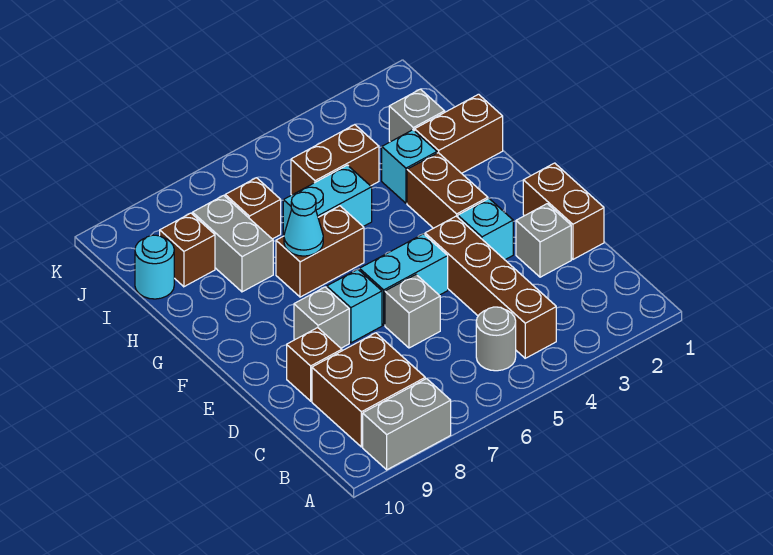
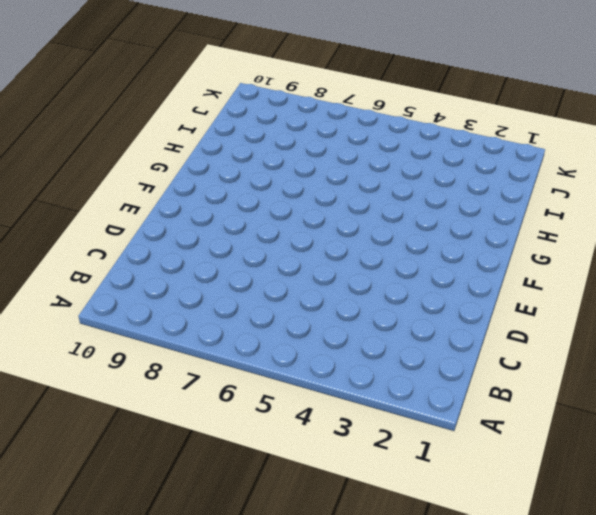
none -> grey 1x2 brick [363,378,451,470]
none -> brown 1x4 brick [425,216,556,358]
none -> grey 1x1 round brick [476,307,516,371]

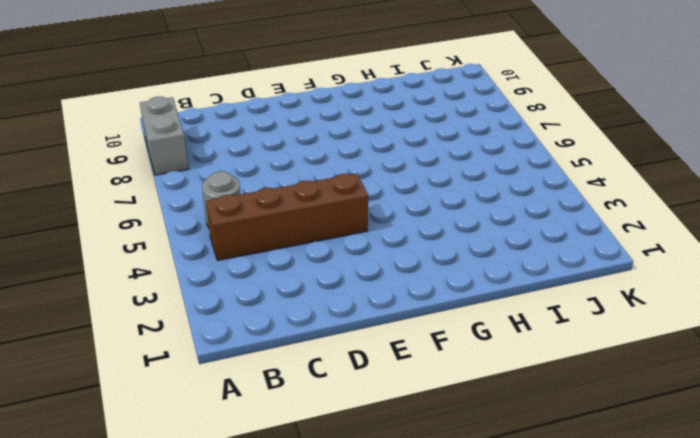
none -> brown 2x2 brick [312,333,425,447]
none -> brown 1x2 brick [523,163,604,259]
none -> grey 1x1 brick [516,204,571,277]

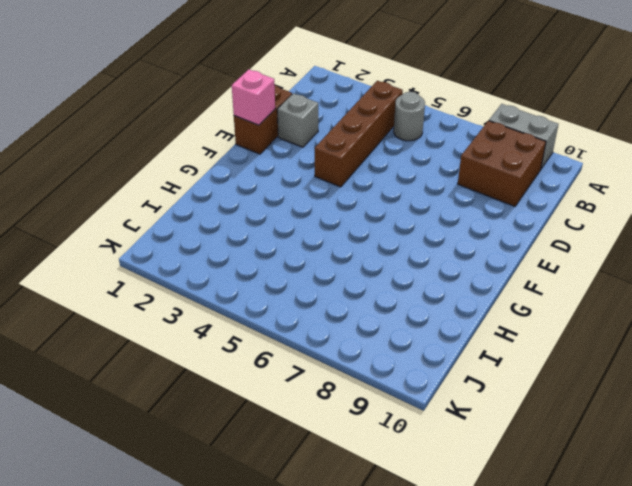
pink 1x1 brick [232,69,275,125] -> none
none -> grey 1x1 brick [385,275,440,348]
none -> brown 1x1 brick [287,328,342,401]
none -> cyan 1x1 brick [458,199,513,260]

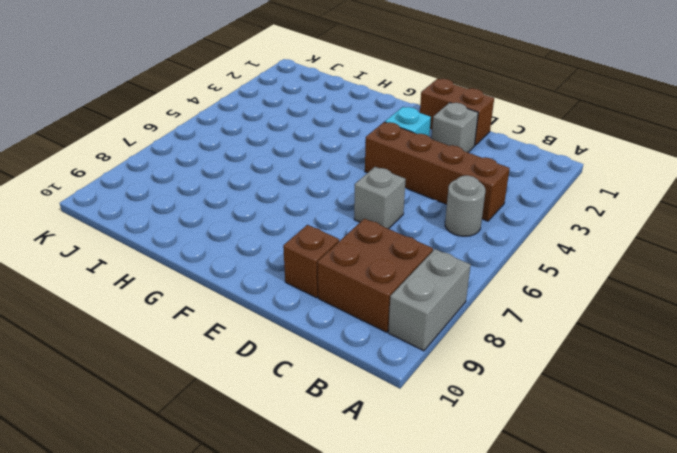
none -> cyan 1x2 brick [360,234,448,325]
none -> cyan 1x1 brick [327,269,382,343]
none -> grey 1x1 brick [294,287,349,348]

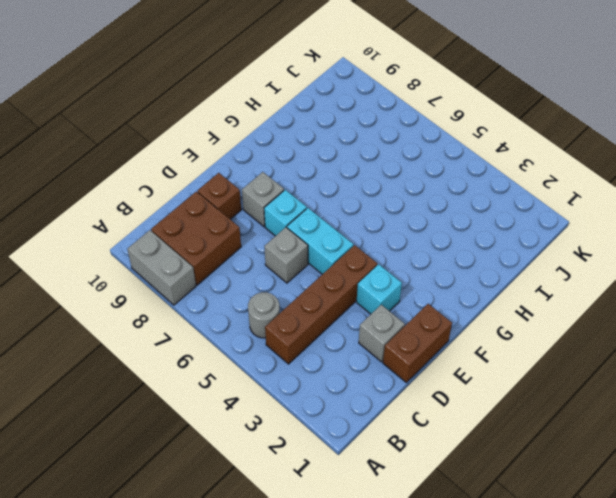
none -> brown 1x2 brick [407,153,488,228]
none -> brown 1x2 brick [276,206,364,297]
none -> brown 1x2 brick [415,94,503,173]

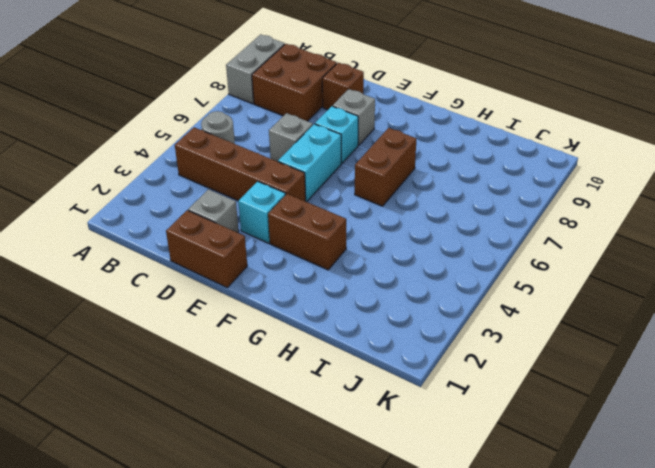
none -> brown 1x2 brick [415,94,503,173]
none -> cyan 1x1 brick [382,130,437,203]
none -> cyan 1x2 brick [283,165,372,235]

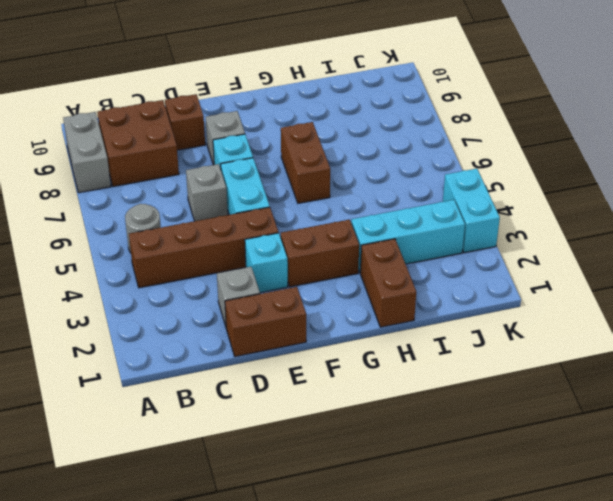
cyan 1x3 brick [351,200,465,273] -> cyan 1x1 brick [382,130,437,203]
cyan 1x2 brick [443,169,500,253] -> cyan 1x2 brick moved to [283,165,372,235]
none -> grey 1x2 brick [193,195,273,292]
none -> grey 1x1 brick [389,89,445,142]
none -> brown 1x2 brick [291,125,379,195]

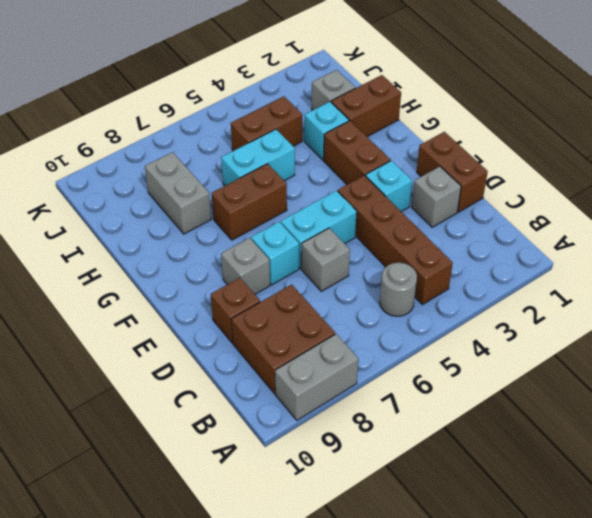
none -> brown 1x1 brick [225,178,281,239]
none -> brown 1x1 brick [160,213,215,287]
none -> cyan 1x1 round brick [135,235,174,299]

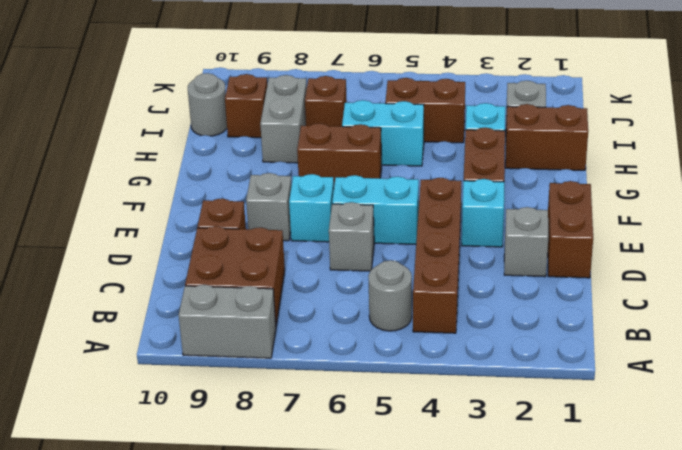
grey 1x1 round brick [188,73,227,136] -> cyan 1x1 round brick [135,235,174,299]
none -> cyan 1x1 cone [284,192,323,256]

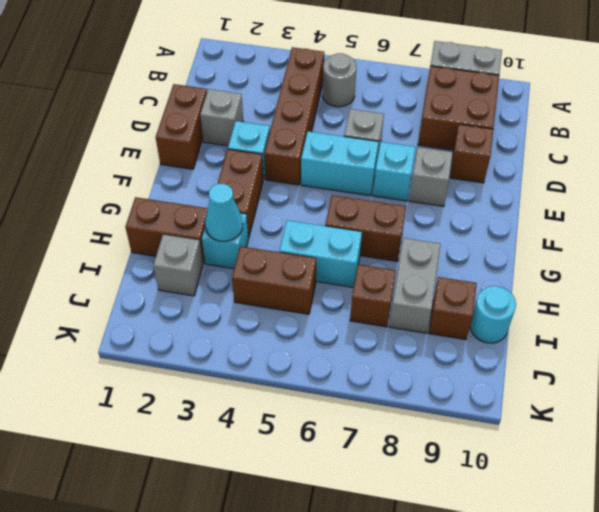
cyan 1x1 cone [205,183,243,241] -> cyan 1x1 cone moved to [284,192,323,256]

